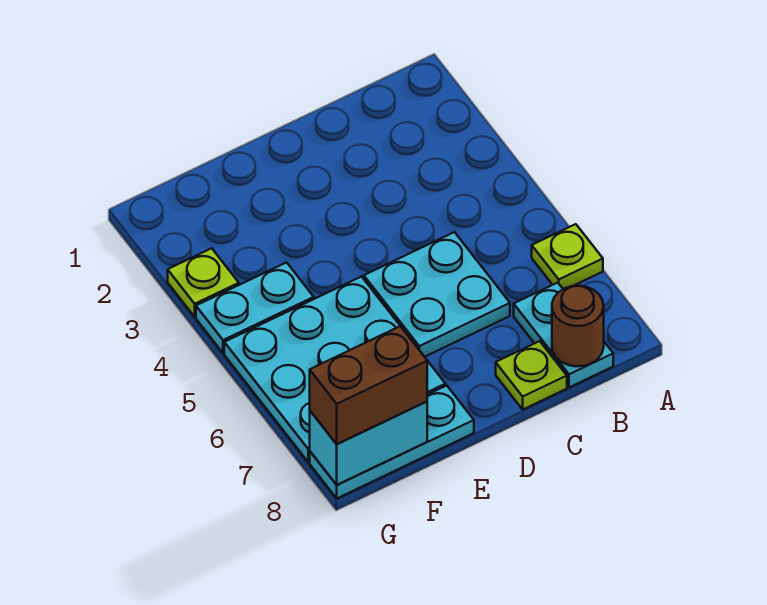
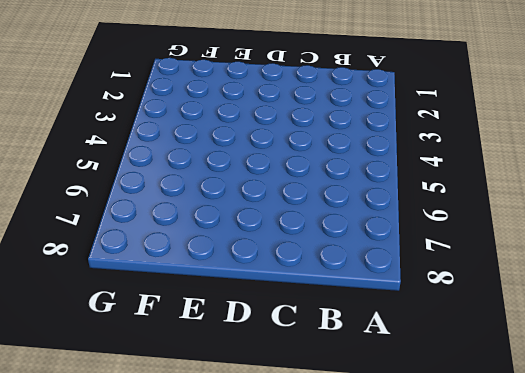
none -> lime 1x1 plate [532,224,603,289]
none -> cyan 1x2 plate [514,283,613,387]

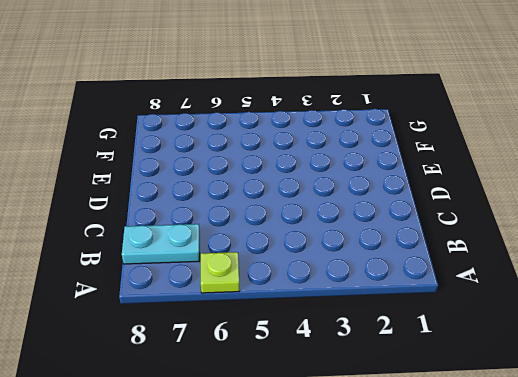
none -> cyan 2x2 plate [364,232,510,357]
none -> lime 1x1 plate [496,341,567,409]

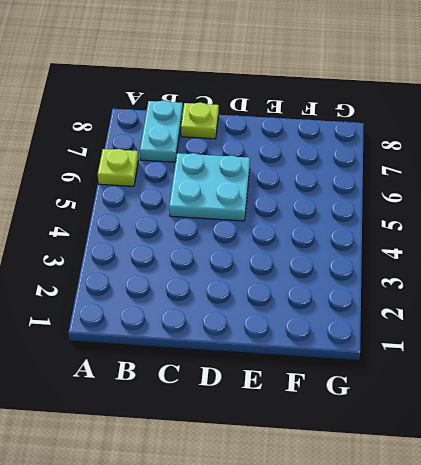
none -> cyan 3x3 plate [224,277,445,462]
none -> cyan 1x3 plate [310,386,474,498]

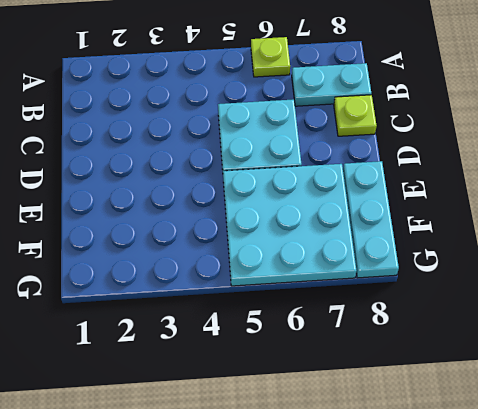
none -> cyan 1x2 plate [196,262,314,353]
none -> lime 1x1 plate [168,248,239,317]

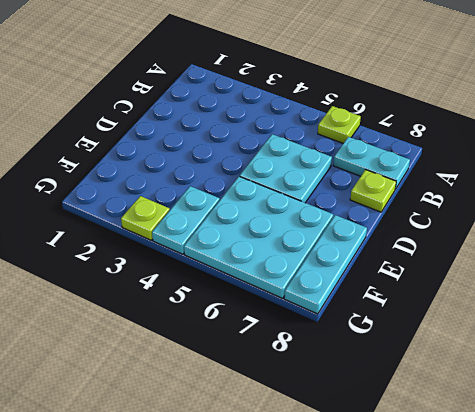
none -> brown 1x1 round brick [552,286,604,366]
none -> cyan 1x2 brick [310,401,427,485]

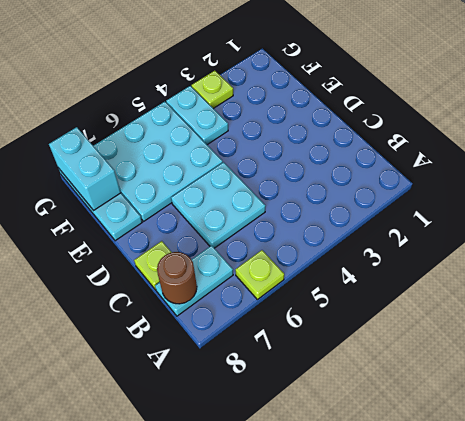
none -> brown 1x2 brick [310,326,427,444]

